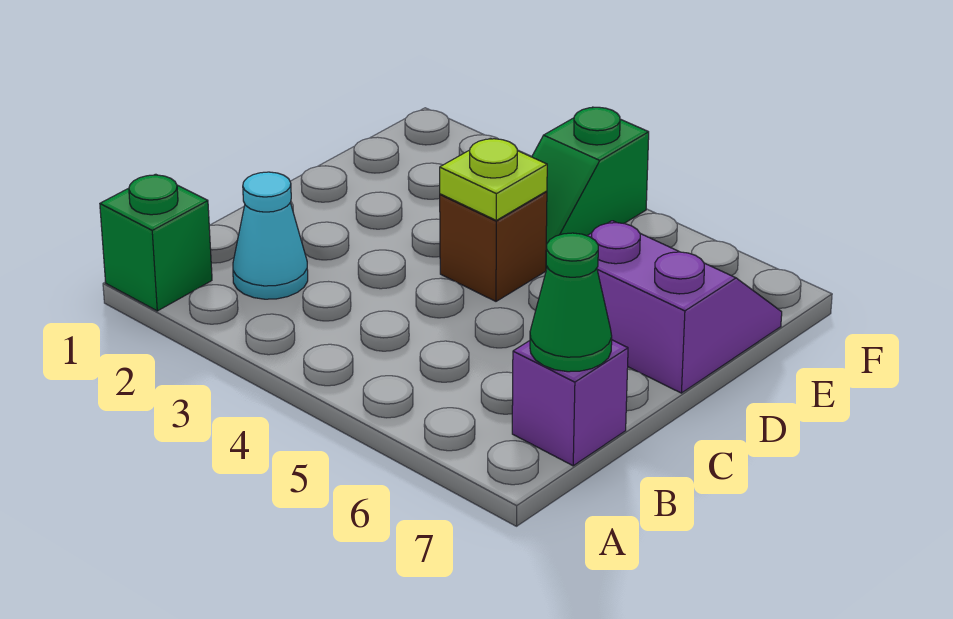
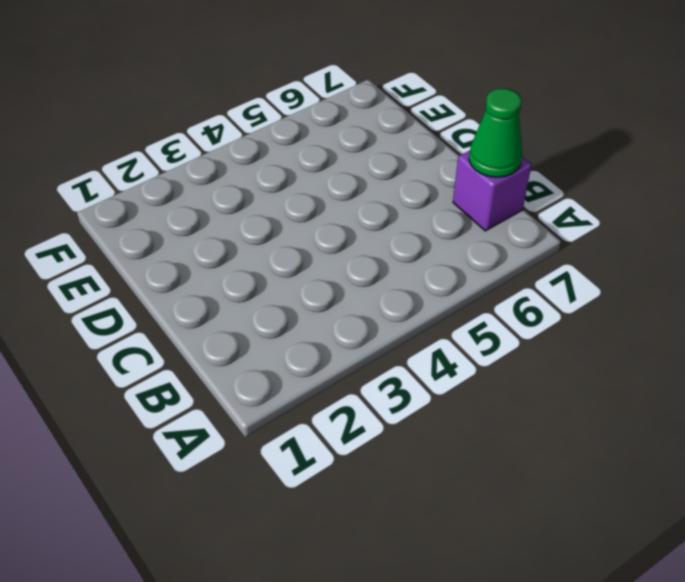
none -> green 1x1 brick [100,174,212,311]
none -> cyan 1x1 cone [233,172,308,299]

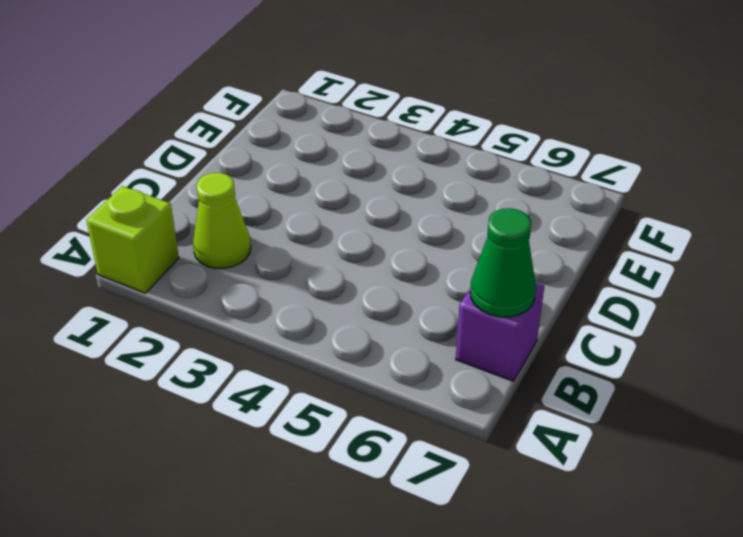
lime 1x1 brick [86,186,179,293] -> green 1x1 brick [100,174,212,311]
lime 1x1 cone [193,173,251,268] -> cyan 1x1 cone [233,172,308,299]
none -> brown 1x1 brick [440,191,547,301]
none -> purple 2x2 slope [587,221,782,393]

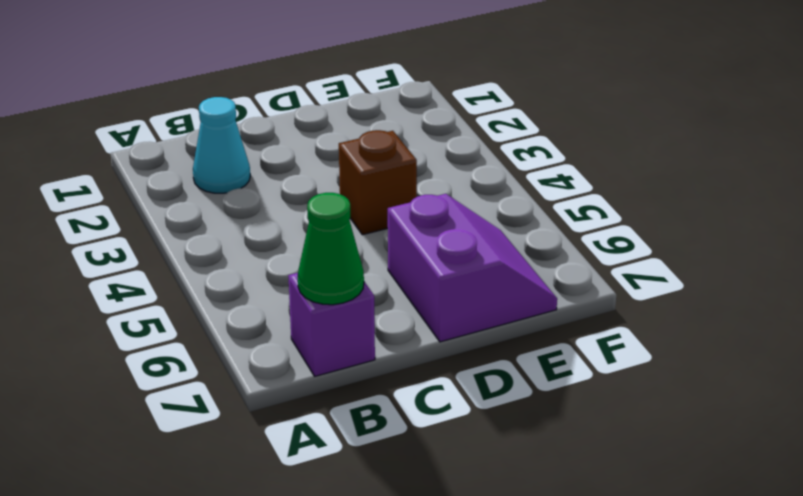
none -> green 1x1 brick [100,174,212,311]
none -> green 1x2 slope [532,107,649,269]

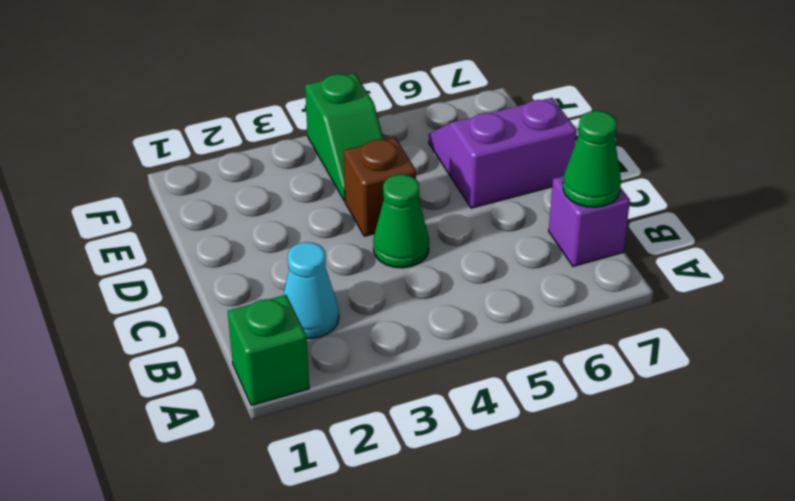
green 1x1 cone [373,174,429,268] -> none
none -> lime 1x1 plate [440,138,547,220]

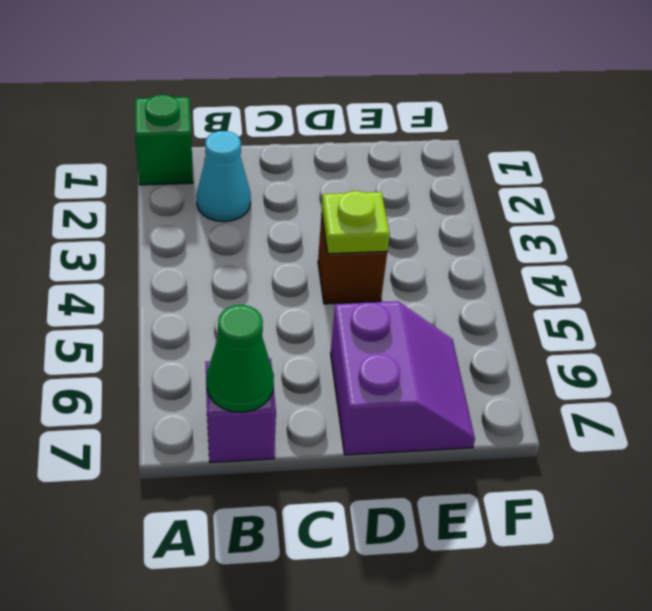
none -> green 1x2 slope [532,107,649,269]

